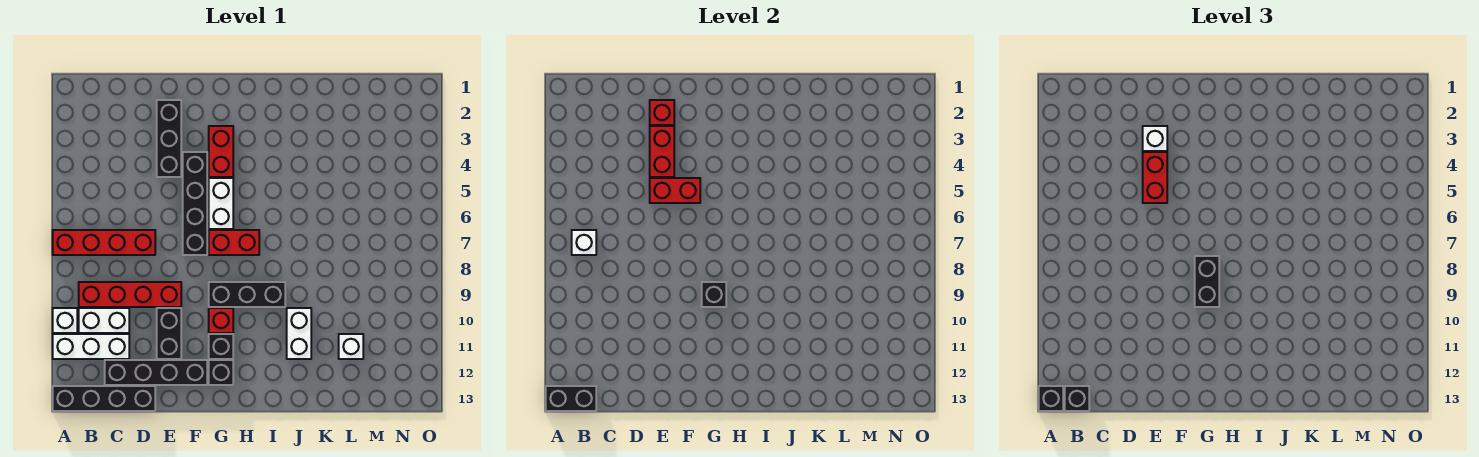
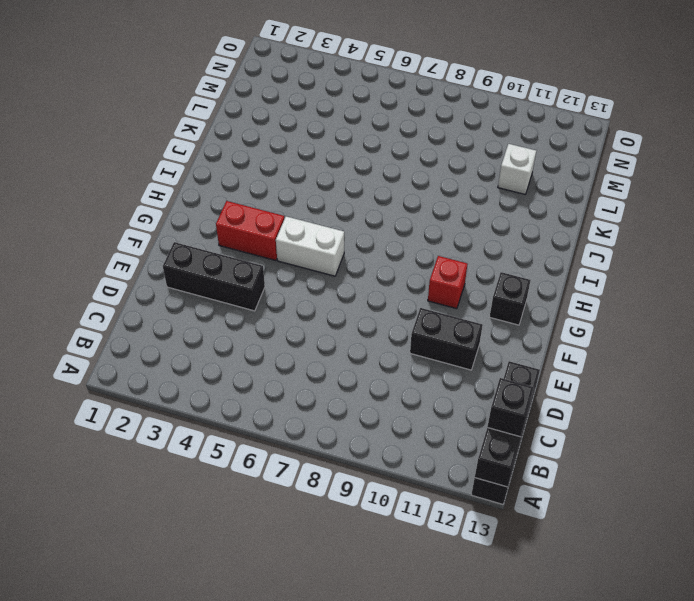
none -> red 1x4 brick [53,230,155,255]
none -> white 1x1 brick [53,308,77,333]
none -> white 1x3 brick [53,334,129,359]
none -> red 1x4 brick [79,282,181,307]

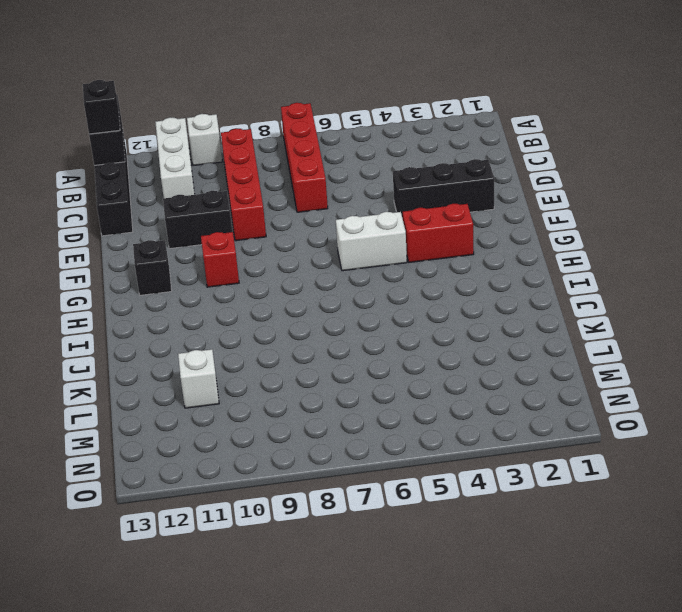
none -> white 1x2 brick [79,308,129,333]
none -> black 1x4 brick [105,360,207,385]
none -> black 1x4 brick [183,152,207,255]
none -> red 1x2 brick [209,230,259,255]

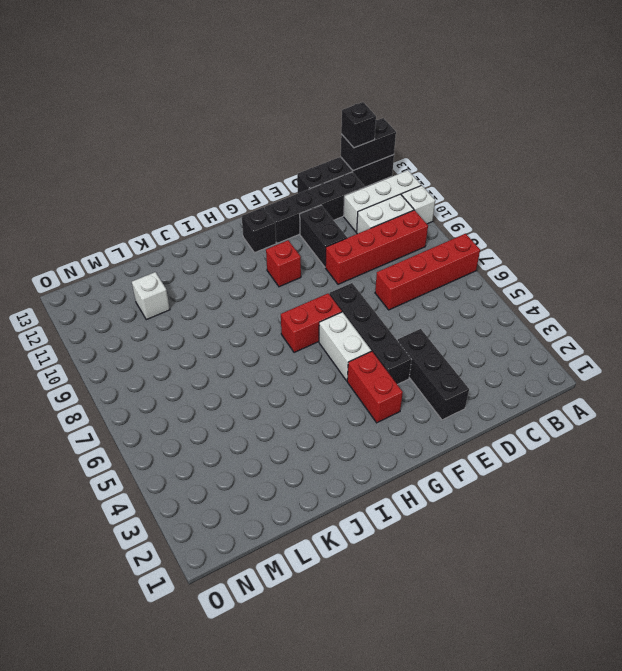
none -> black 1x3 brick [209,282,285,307]
none -> black 1x1 brick [209,334,233,359]
none -> white 1x2 brick [287,308,311,359]
none -> white 1x1 brick [572,230,596,255]

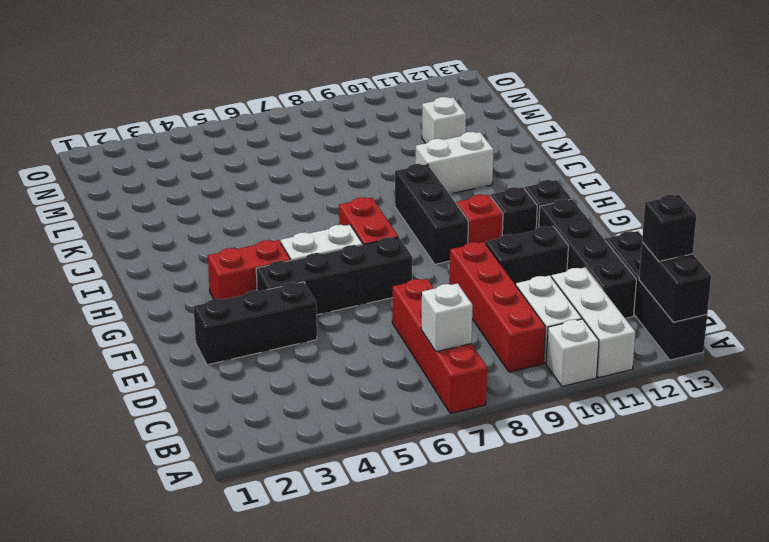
none -> red 1x1 brick [650,100,674,125]
none -> red 1x2 brick [650,126,674,177]
none -> red 1x2 brick [650,178,700,203]
none -> black 1x1 brick [702,282,726,307]

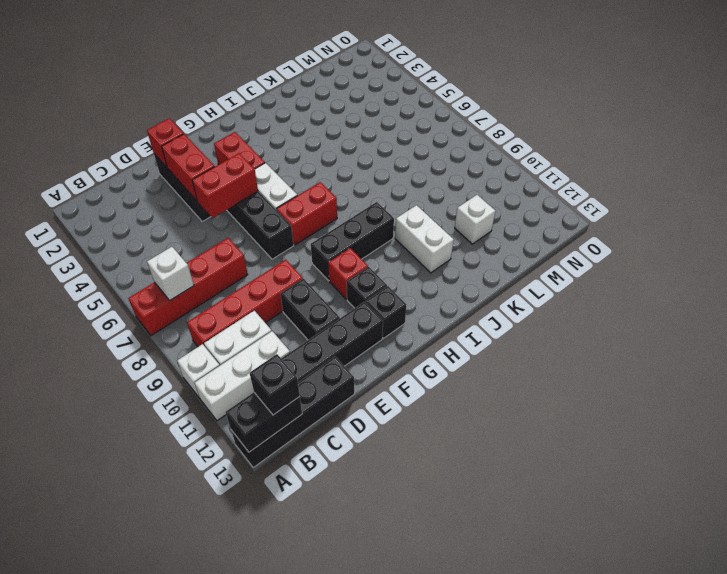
none -> black 1x1 brick [702,282,726,307]
none -> black 1x1 brick [1039,386,1063,411]
none -> white 1x1 brick [1143,126,1167,151]
none -> red 1x2 brick [1143,152,1167,203]

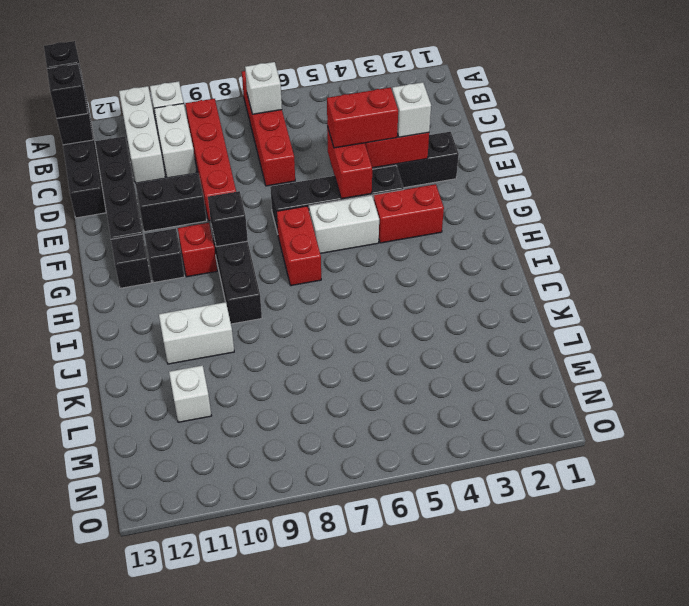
none -> red 1x1 brick [650,100,674,125]
none -> black 1x2 brick [1195,256,1219,307]

